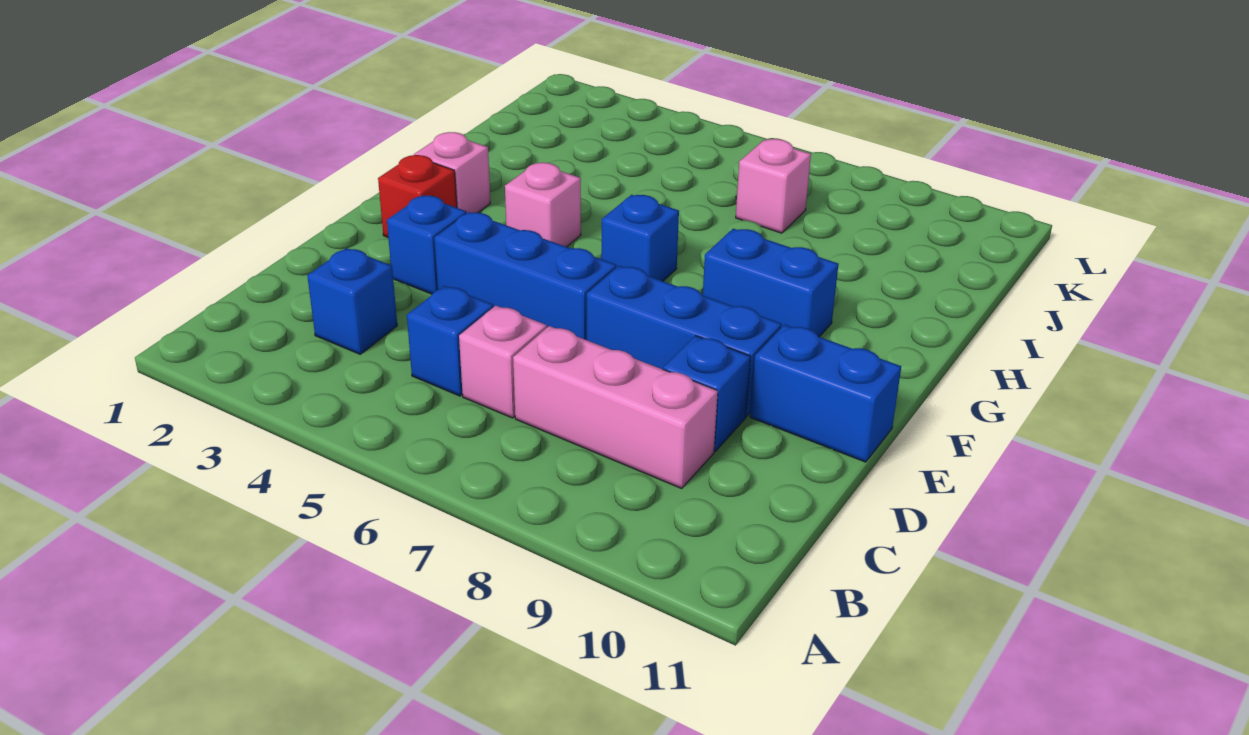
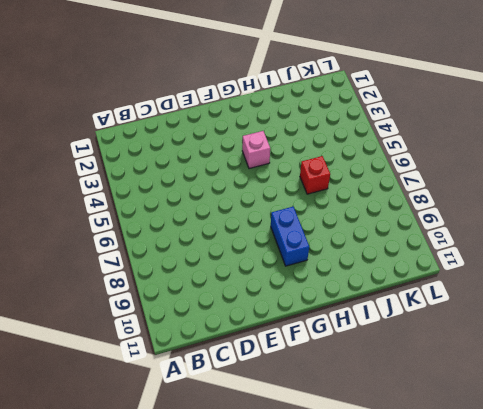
red 1x1 brick [300,156,330,194] -> red 1x1 brick moved to [378,155,457,237]
none -> blue 1x1 brick [307,248,397,354]
none -> blue 1x1 brick [407,286,493,396]
none -> pink 1x1 brick [459,306,547,418]

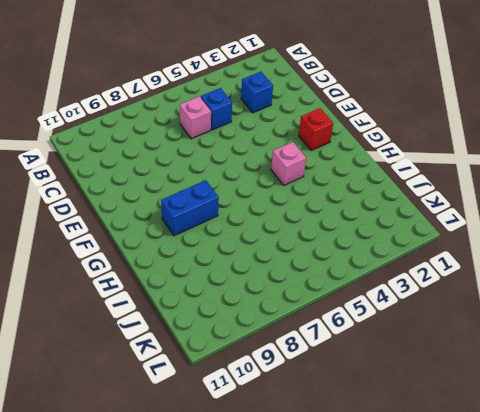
none -> pink 1x3 brick [513,326,718,488]
none -> blue 1x1 brick [663,336,751,451]
none -> blue 1x1 brick [387,195,467,294]

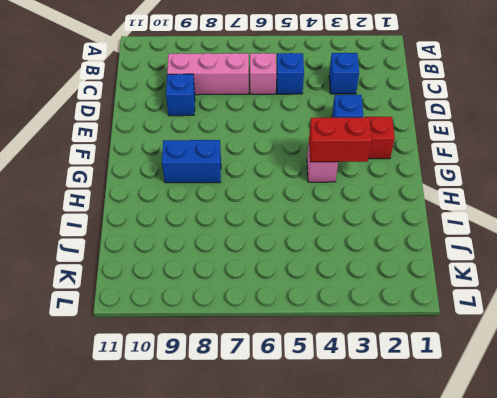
red 1x2 brick [309,117,372,162] -> none
none -> blue 1x3 brick [434,212,616,340]
none -> blue 1x3 brick [587,266,781,416]
none -> blue 1x2 brick [750,325,901,462]

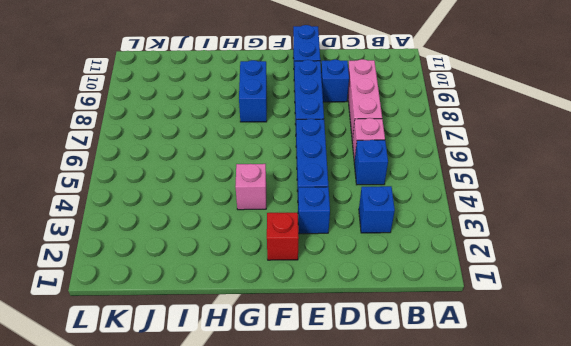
none -> pink 1x1 brick [414,132,490,213]
none -> blue 1x1 brick [601,195,679,281]
none -> pink 1x1 brick [736,139,811,233]

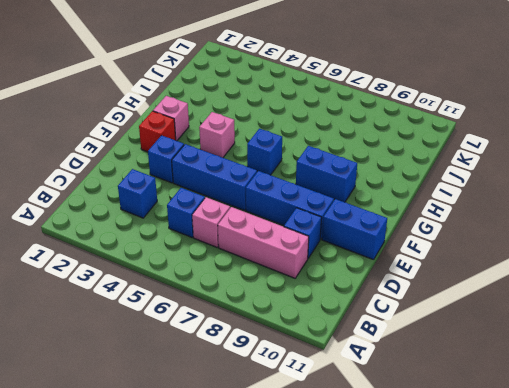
none -> pink 1x1 brick [736,139,811,233]

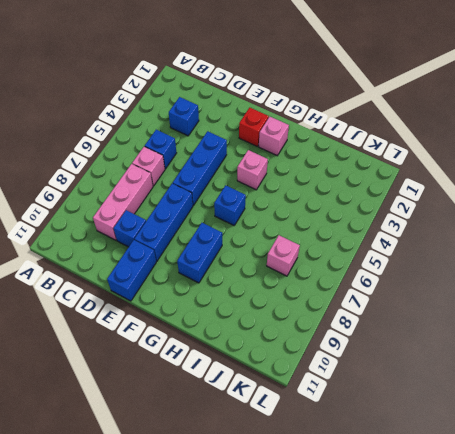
none -> blue 1x1 brick [387,195,467,294]

